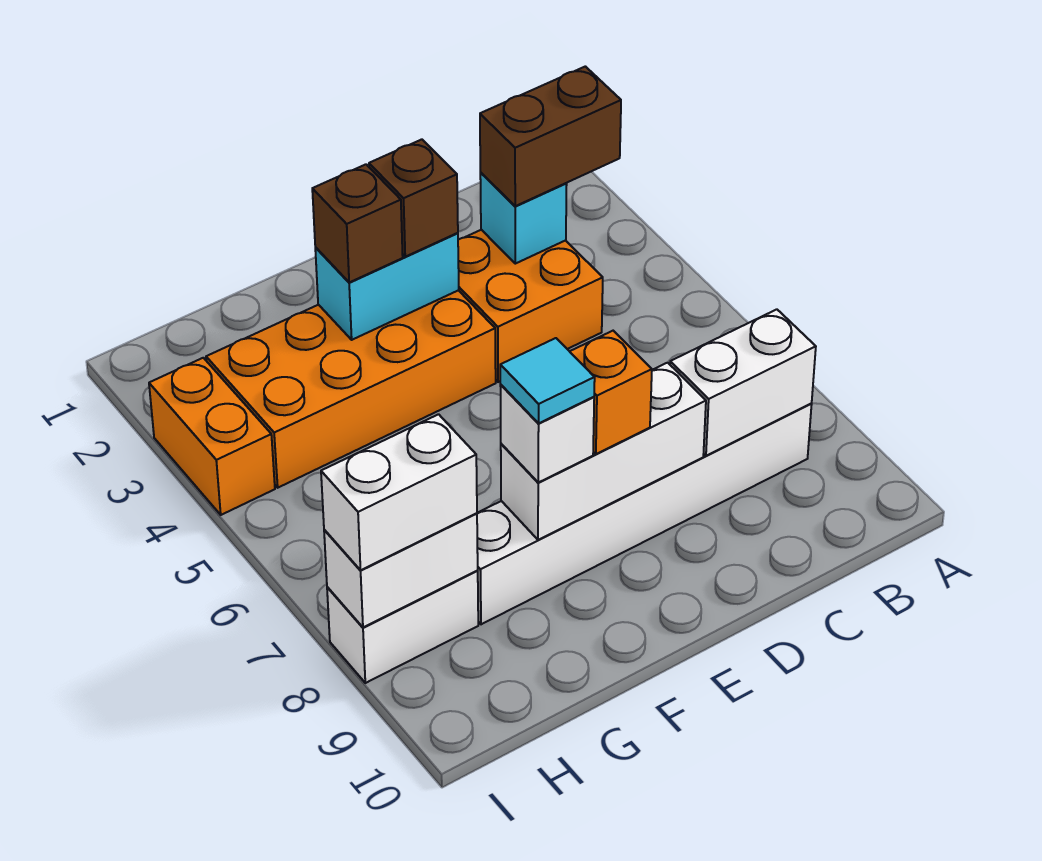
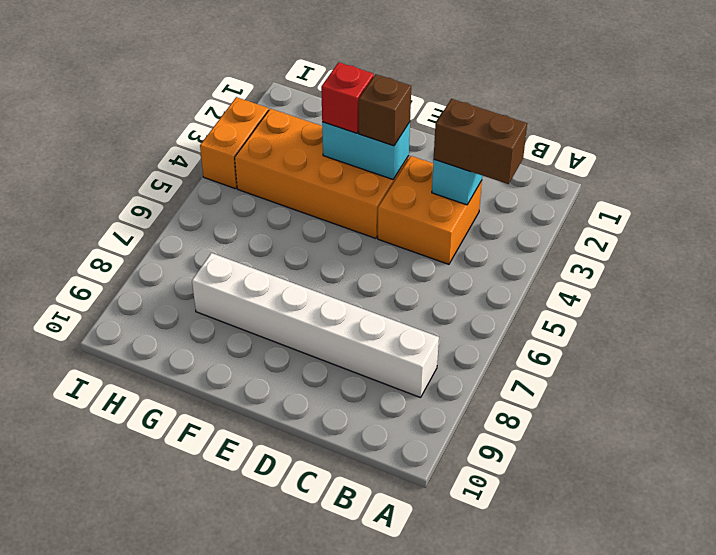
red 1x1 brick [321,62,374,133] -> brown 1x1 brick [312,164,403,282]
none -> white 1x2 brick [327,571,478,683]
none -> white 1x2 brick [670,309,816,456]
none -> white 1x3 brick [501,363,706,540]

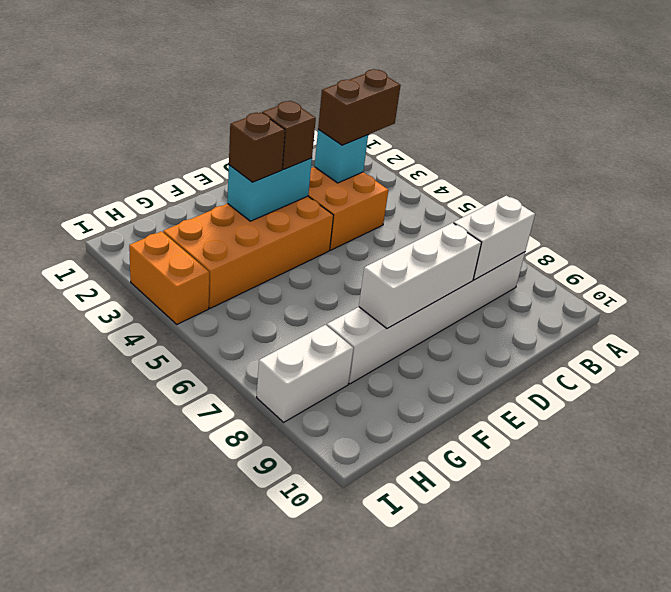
none -> white 1x2 brick [324,513,478,627]
none -> orange 1x1 brick [570,331,652,454]
none -> white 1x1 brick [500,385,594,482]

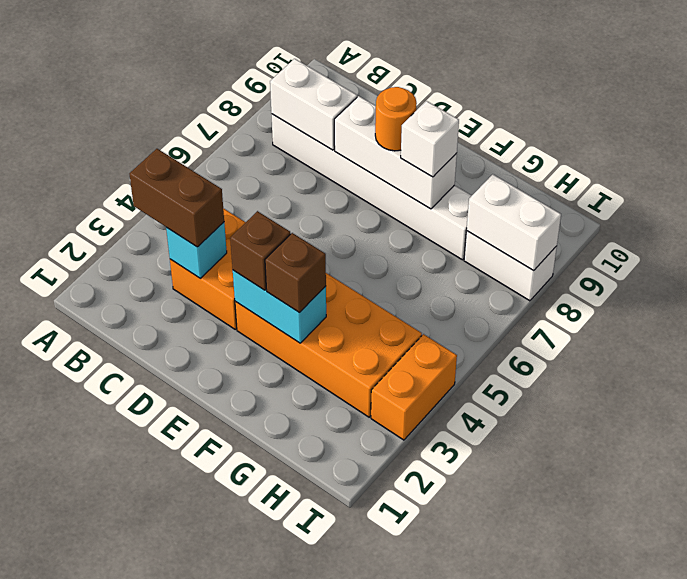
orange 1x1 round brick [375,87,417,151] -> orange 1x1 brick [570,331,652,454]
none -> white 1x2 brick [321,414,477,570]
none -> cyan 1x1 tile [500,338,595,423]

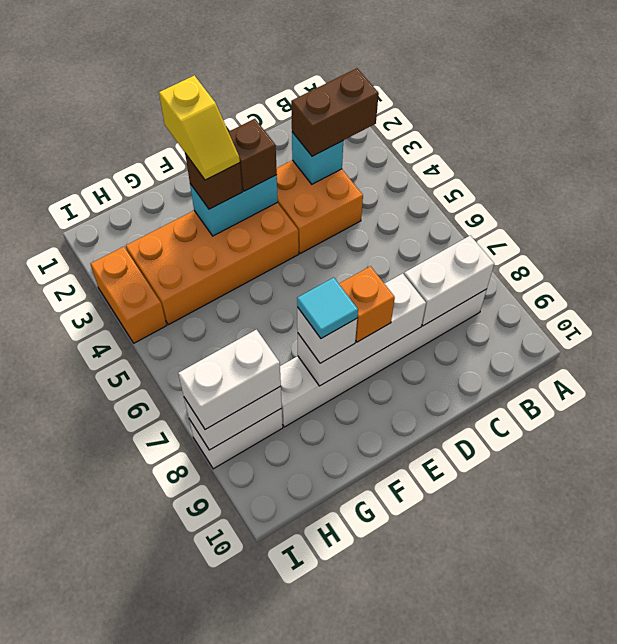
yellow 1x2 slope [159,75,240,180] -> none

